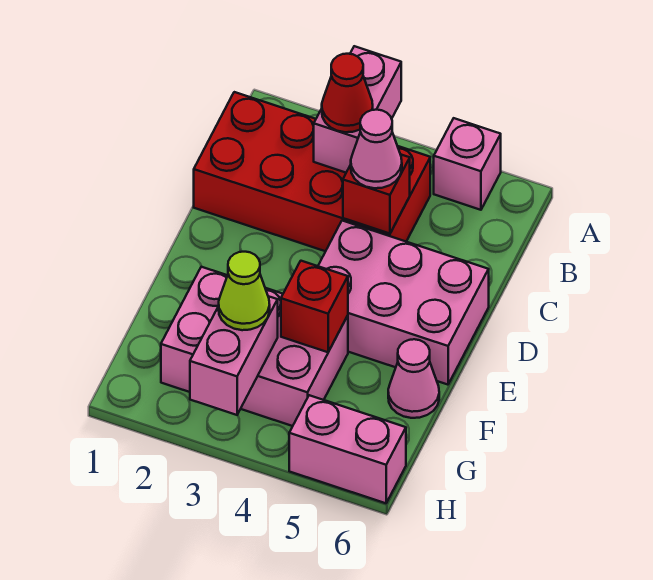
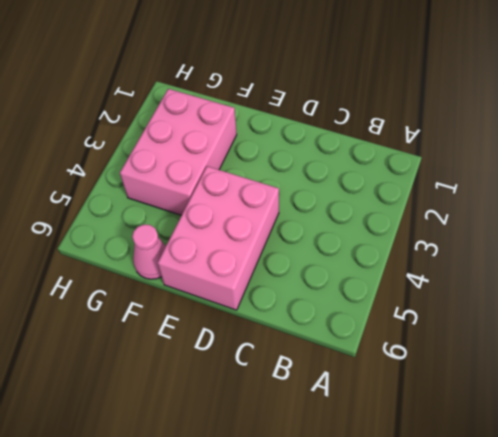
none -> pink 1x1 brick [434,118,501,210]
none -> red 2x4 brick [194,92,430,251]
none -> pink 1x2 brick [289,395,406,503]

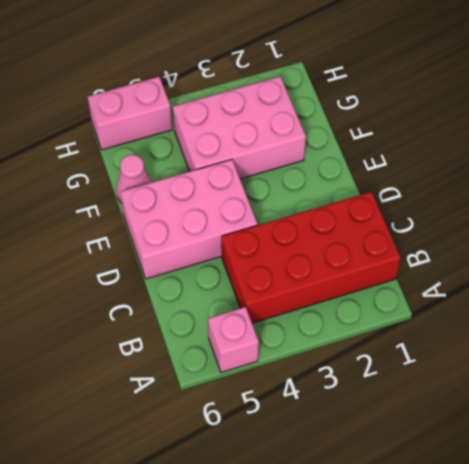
none -> pink 1x2 brick [314,46,401,173]
none -> red 1x1 brick [343,155,410,234]
none -> red 1x1 brick [281,261,348,352]

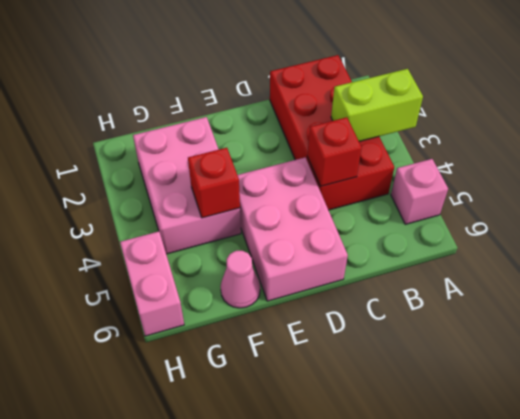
lime 1x2 brick [331,69,423,141] -> pink 1x2 brick [314,46,401,173]
none -> pink 1x2 brick [190,296,278,415]
none -> red 1x1 cone [322,54,373,132]
none -> pink 1x1 cone [351,110,402,188]

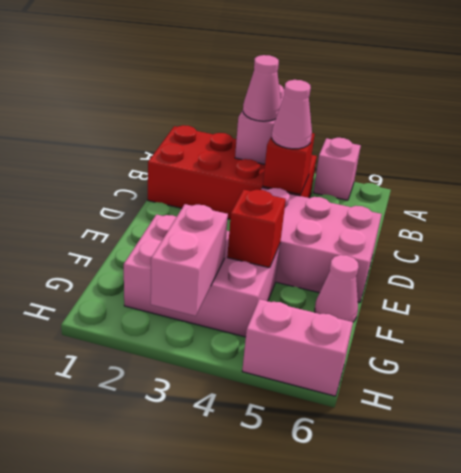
pink 1x1 cone [243,55,281,121] -> red 1x1 cone [322,54,373,132]
none -> lime 1x1 cone [219,252,270,330]

